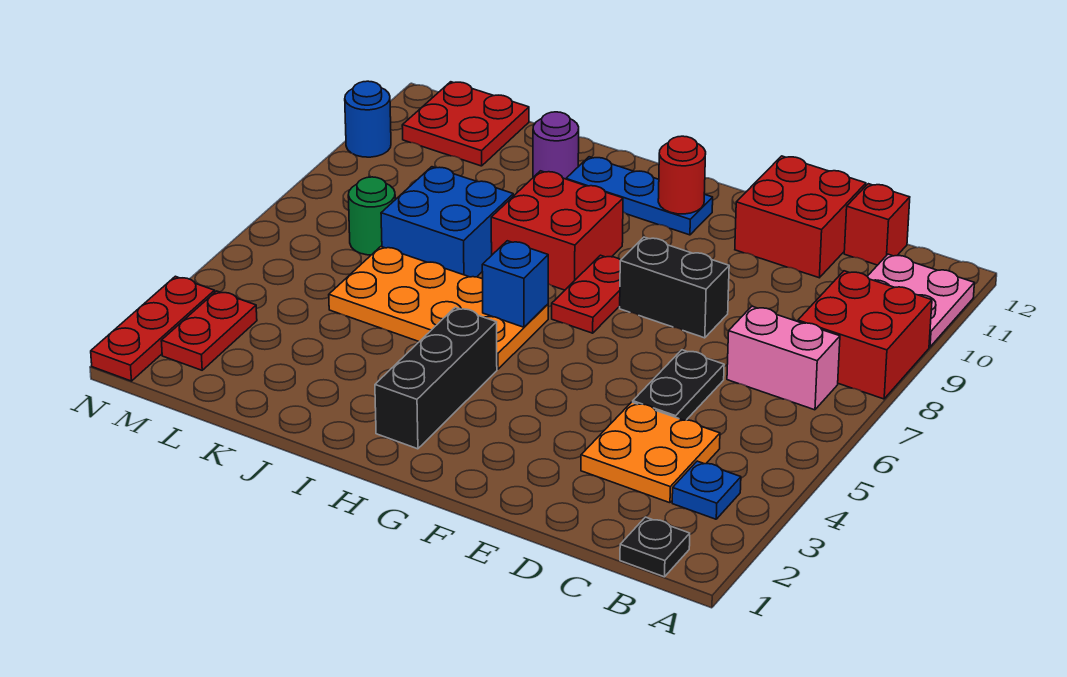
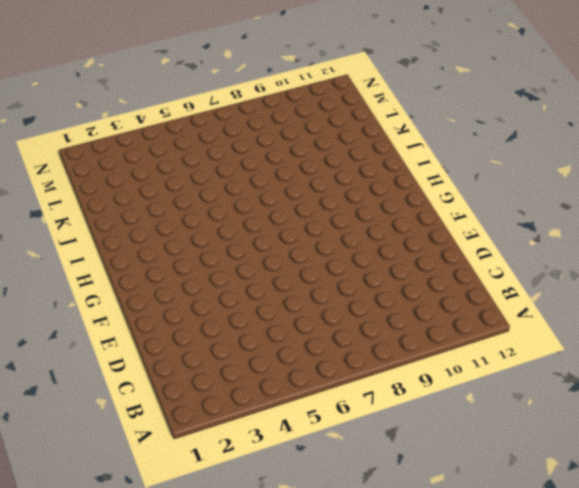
none -> red 2x2 brick [798,271,932,399]
none -> pink 2x2 plate [867,254,974,347]
none -> black 1x1 plate [620,517,690,577]

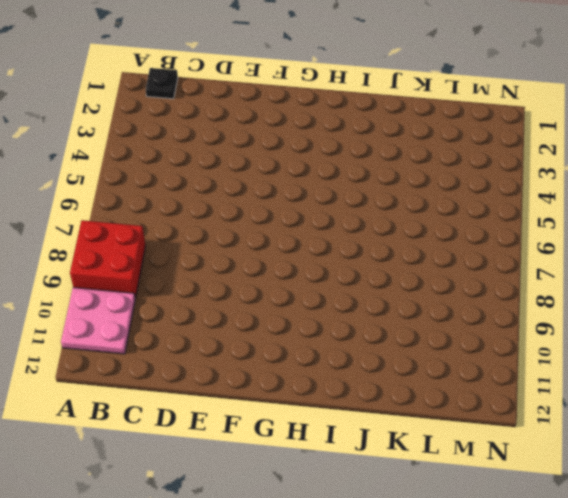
none -> blue 1x1 plate [672,461,741,519]
none -> pink 1x2 brick [727,306,840,410]
none -> orange 2x2 plate [581,402,720,503]

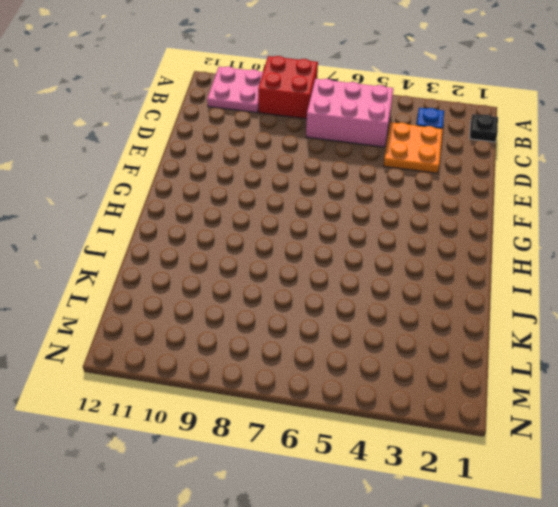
pink 2x3 brick [306,79,393,147] -> pink 1x2 brick [727,306,840,410]
none -> red 1x1 brick [844,184,910,265]
none -> black 1x2 plate [633,350,724,420]
none -> red 2x2 brick [735,156,866,278]

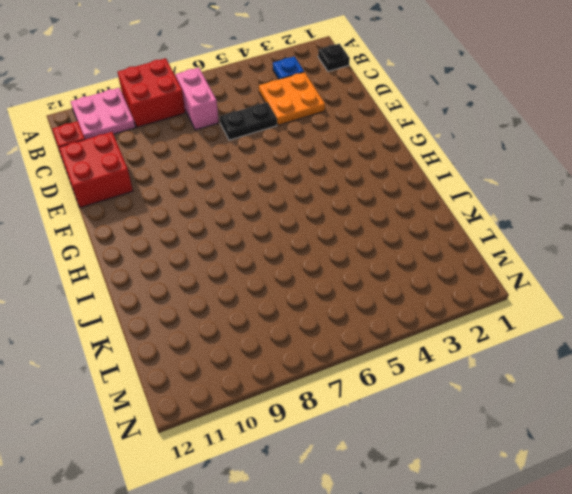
none -> black 1x2 brick [620,237,729,338]
none -> red 1x2 plate [552,255,621,333]
none -> blue 1x3 plate [566,157,713,235]

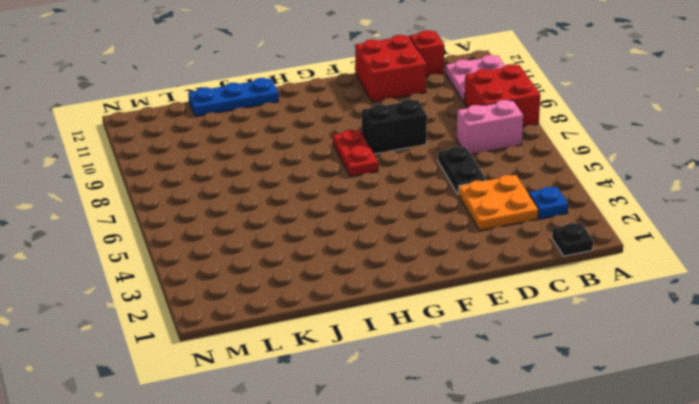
blue 1x3 plate [188,78,279,116] -> blue 1x3 plate moved to [566,157,713,235]
none -> black 1x3 brick [375,308,497,449]
none -> orange 2x4 plate [329,247,548,369]
none -> red 2x2 brick [491,171,623,290]

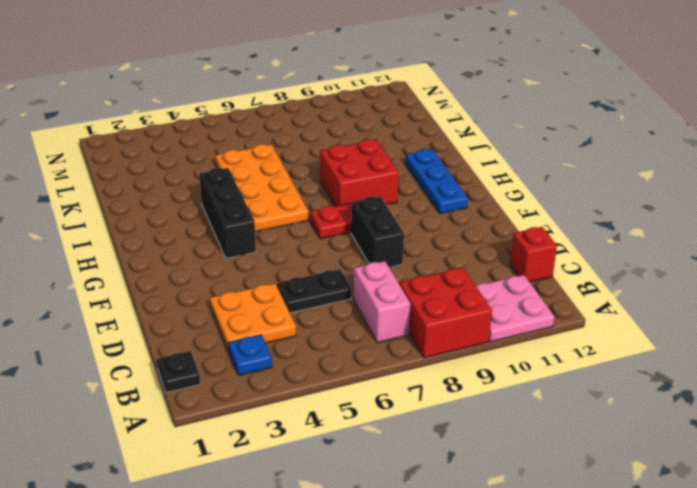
black 1x3 brick [199,168,256,259] -> black 1x3 brick turned to [375,308,497,449]
none -> red 2x2 brick [735,156,866,278]
none -> blue 2x2 brick [381,167,513,277]
none -> purple 1x1 round brick [533,112,579,179]

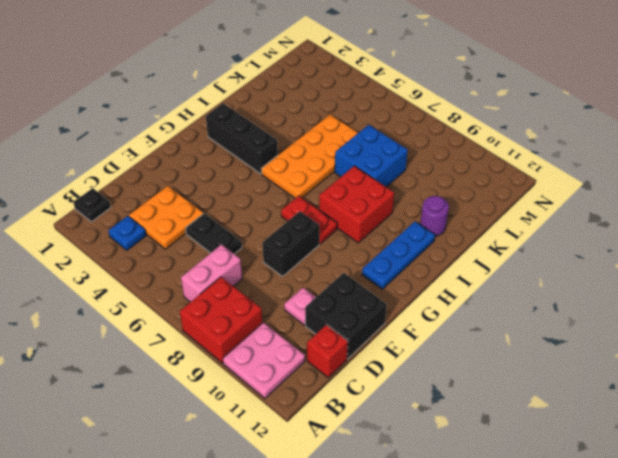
pink 1x1 plate [284,288,316,325] -> none
black 2x2 brick [305,273,387,359] -> red 2x2 brick [735,156,866,278]
none -> green 1x1 round brick [348,177,395,255]
none -> red 2x2 plate [402,82,529,166]
none -> red 1x2 plate [161,291,257,370]

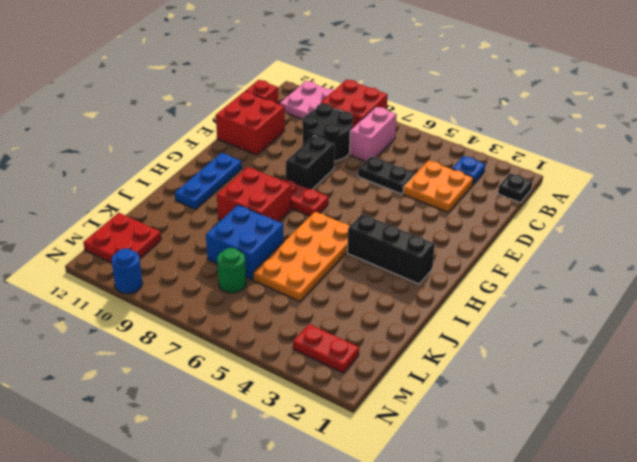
black 2x2 round brick [302,104,353,161] -> none
none -> purple 1x1 round brick [533,112,579,179]
none -> red 1x3 plate [91,276,215,381]
none -> red 1x1 round brick [658,136,706,214]

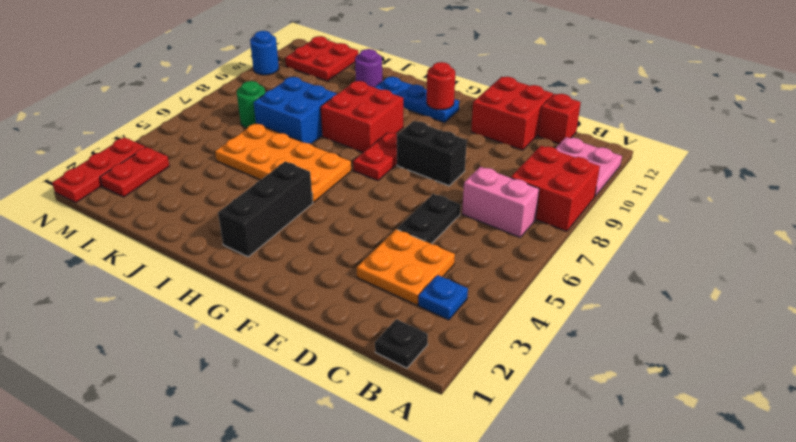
none -> blue 1x1 brick [482,241,548,327]

